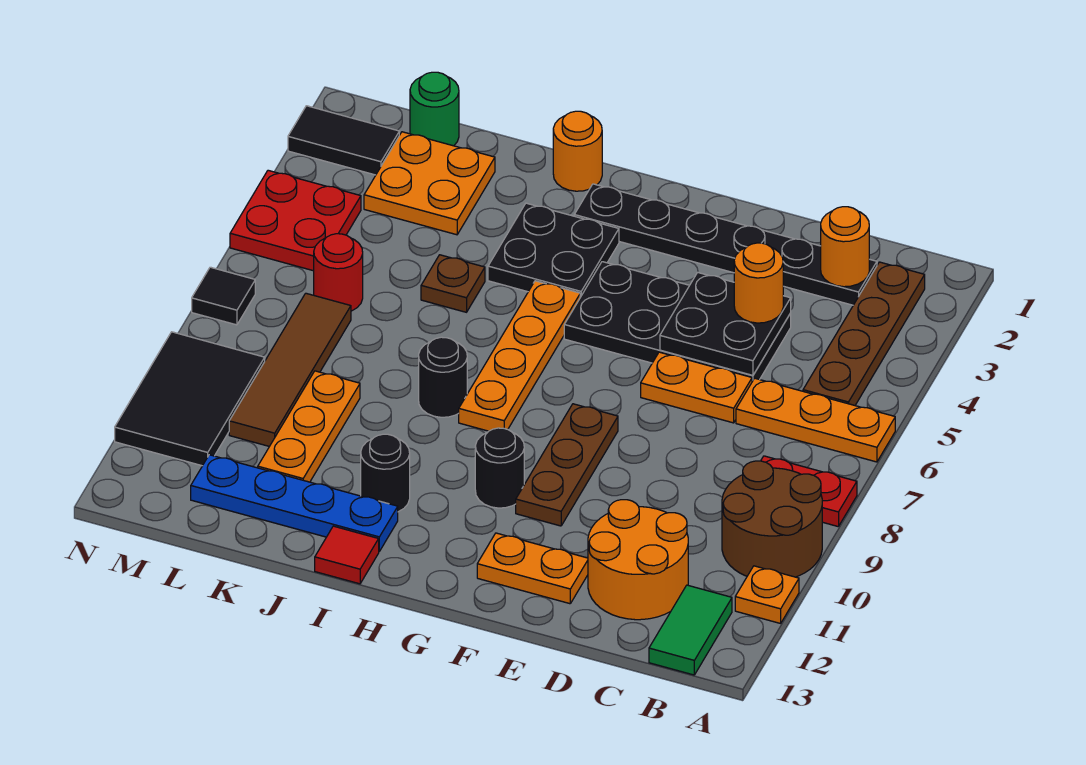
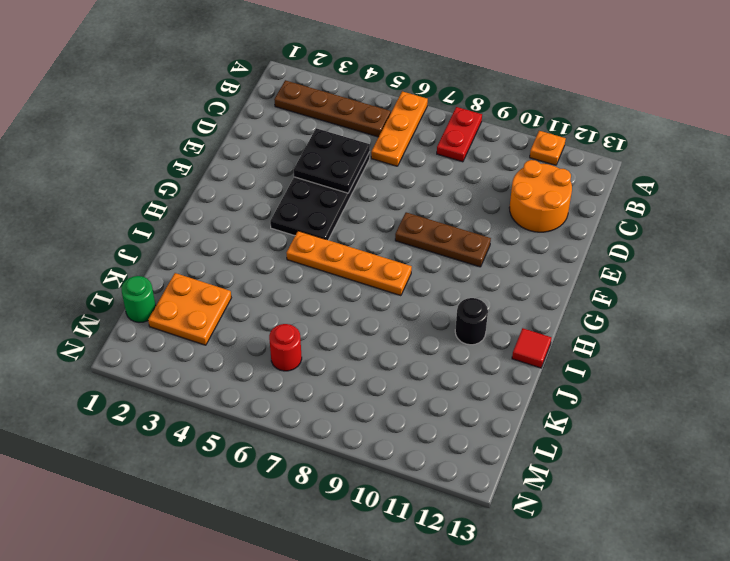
none -> brown 2x2 round brick [722,461,822,577]
none -> green 1x2 tile [649,585,732,675]
none -> black 1x6 plate [574,184,877,305]
none -> orange 1x2 plate [641,352,752,423]

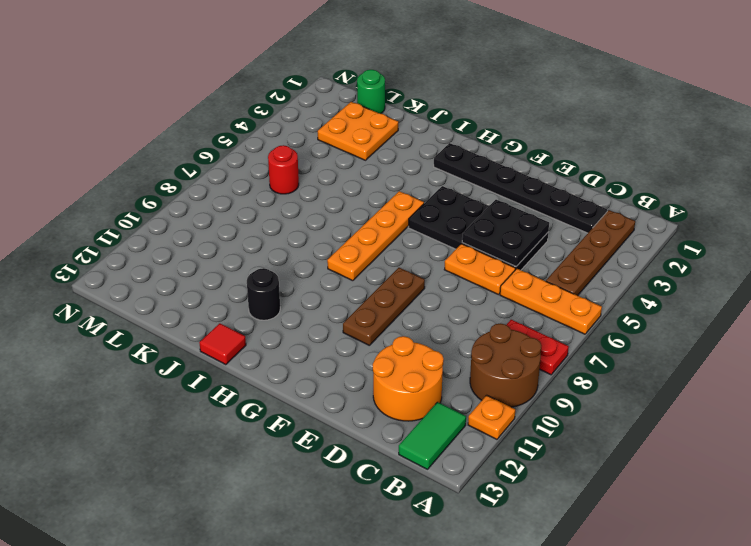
none -> orange 1x2 plate [477,533,588,604]
none -> black 1x1 round brick [475,428,524,508]
none -> black 2x2 plate [488,203,619,297]
none -> orange 1x1 round brick [553,111,602,191]

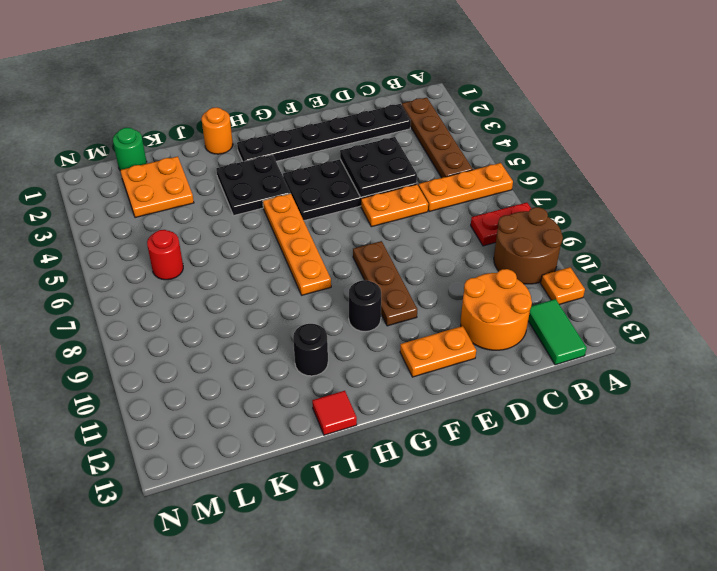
none -> black 1x1 round brick [419,337,467,417]
none -> blue 1x4 plate [191,455,398,551]
none -> brown 1x1 plate [421,255,485,312]
none -> orange 1x3 plate [258,371,360,482]

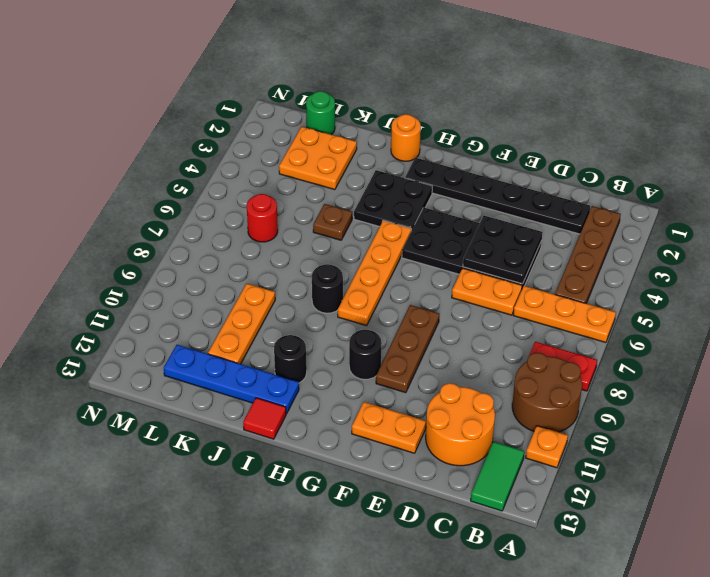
none -> brown 1x4 tile [229,293,351,446]
none -> black 1x2 tile [288,106,399,175]
none -> red 2x2 plate [230,170,361,271]
none -> black 2x3 tile [115,332,265,466]

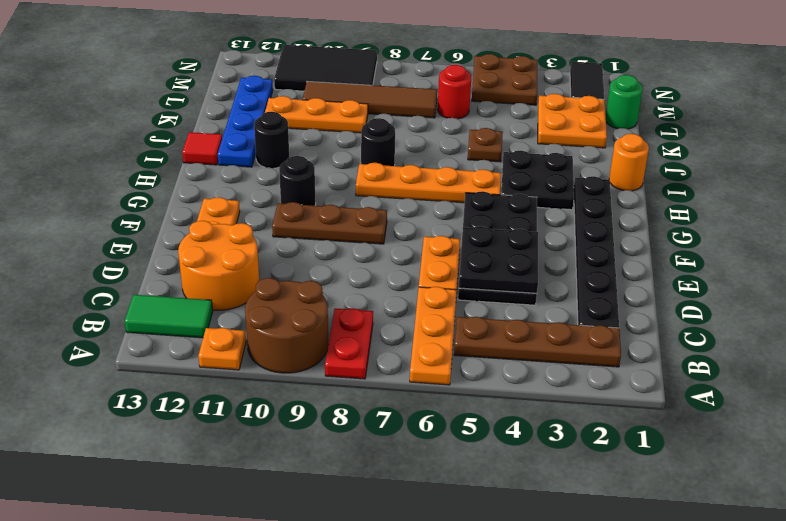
brown 2x2 plate [472,54,537,105] -> red 2x2 plate [230,170,361,271]
none -> black 1x1 tile [192,267,255,325]
none -> orange 1x1 round brick [821,207,869,287]
none -> orange 1x1 round brick [734,243,783,323]

